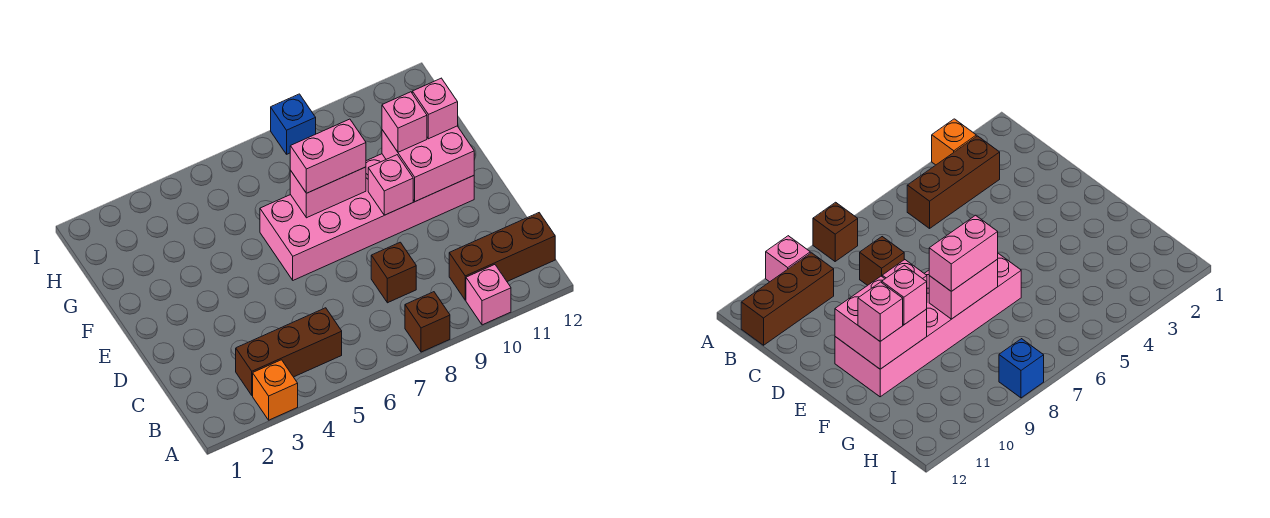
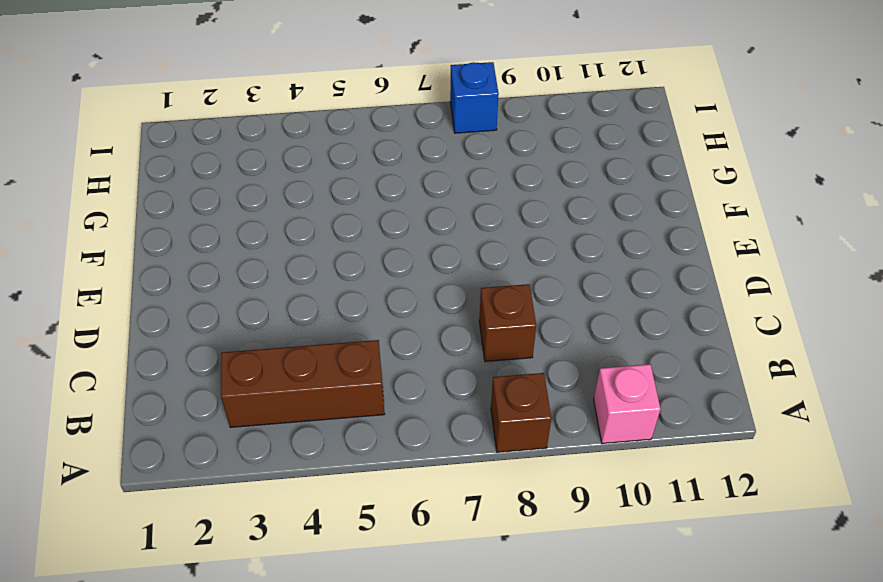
none -> orange 1x1 brick [253,360,298,420]
none -> brown 1x3 brick [449,213,555,300]
none -> pink 2x6 brick [260,154,474,280]

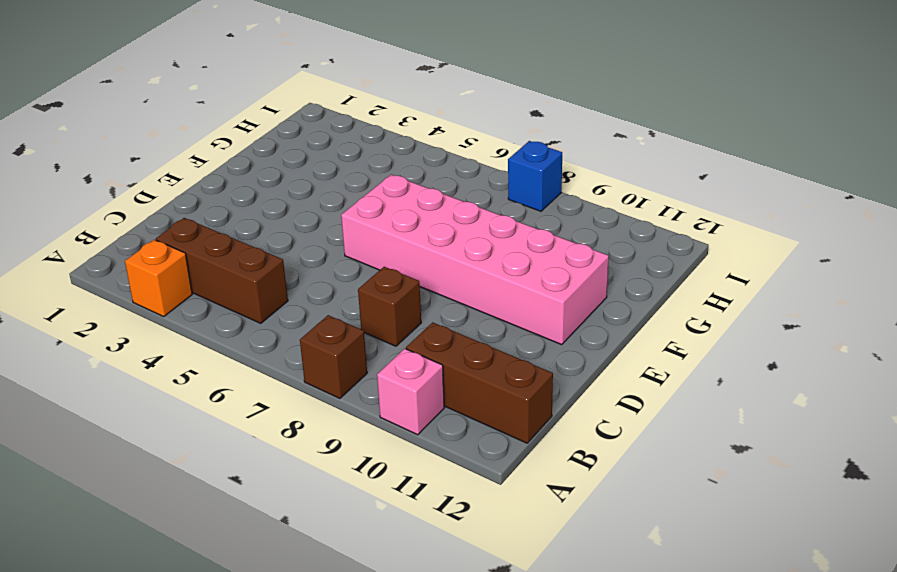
none -> pink 1x1 brick [368,155,413,215]
none -> pink 2x2 brick [382,126,474,201]
none -> pink 1x2 brick [290,167,366,218]

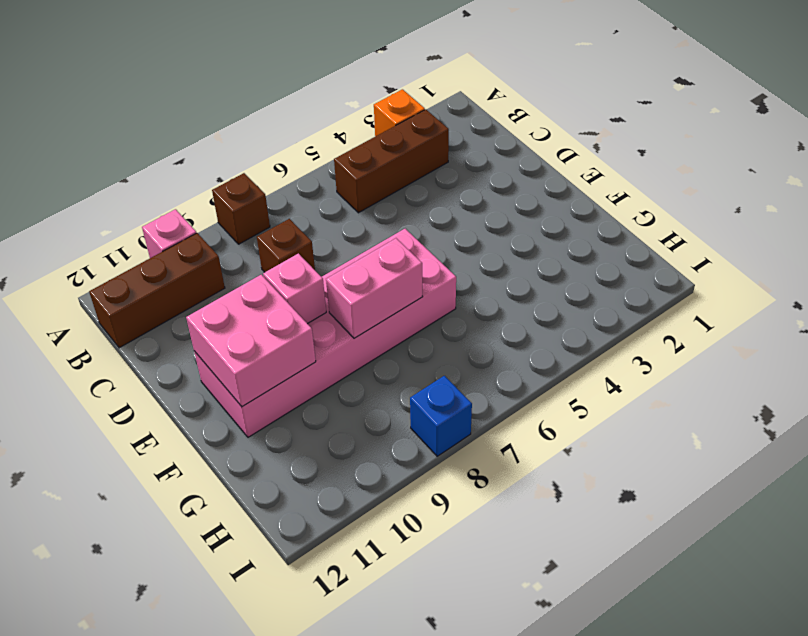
none -> pink 1x2 brick [290,119,366,193]
none -> pink 1x1 brick [382,92,427,152]
none -> pink 1x1 brick [412,78,458,139]

